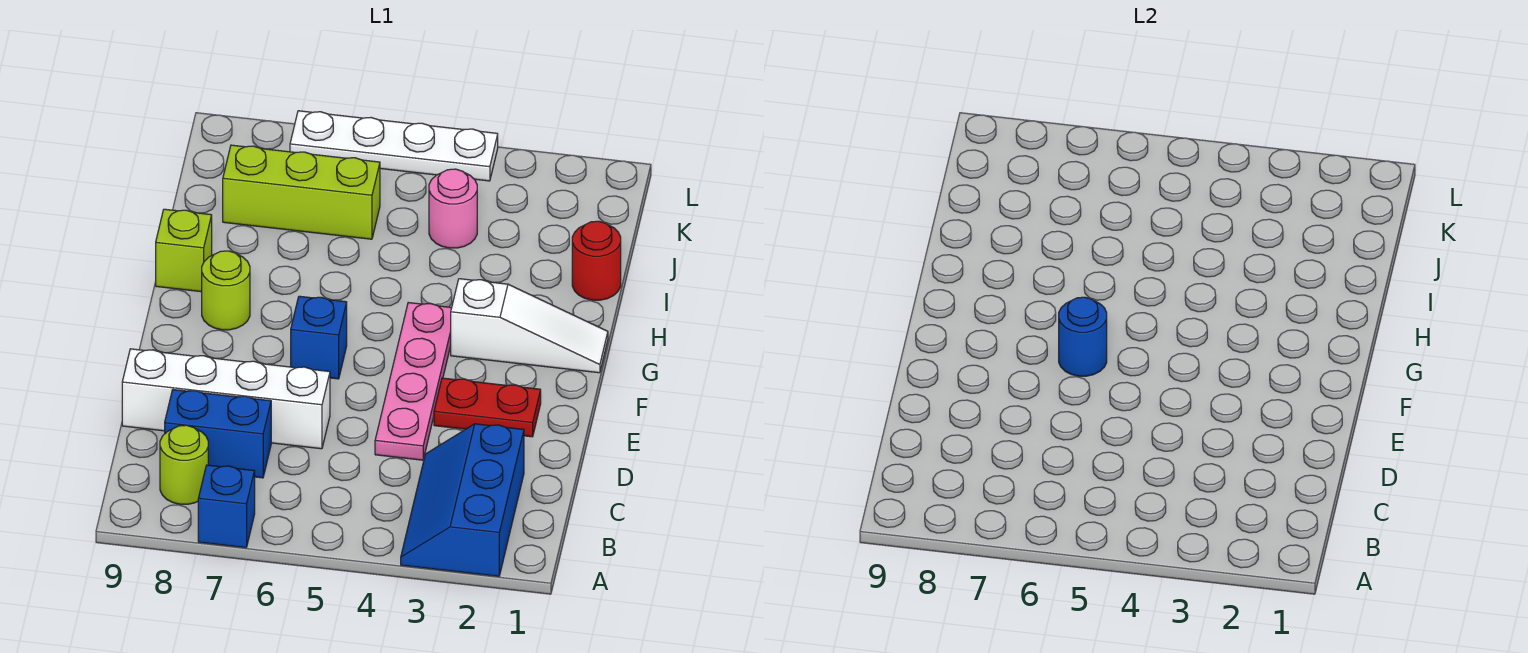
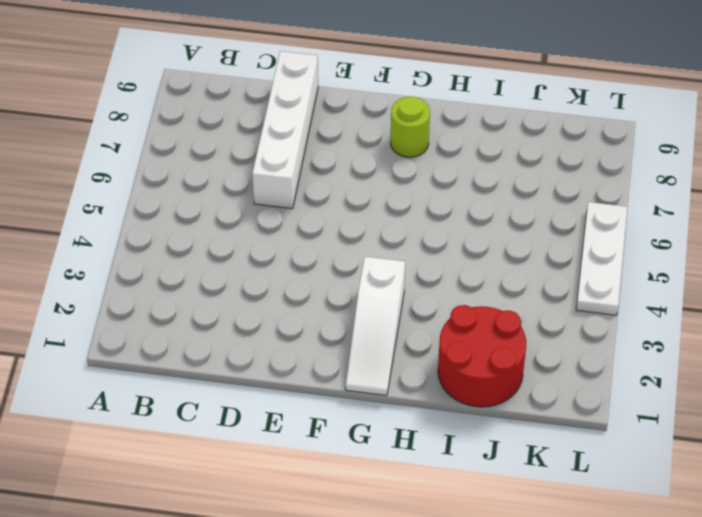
red 2x2 round brick [438,305,526,407] -> red 1x1 round brick [572,221,621,300]
white 1x3 plate [576,202,628,315] -> white 1x4 plate [290,111,498,181]
none -> blue 2x3 slope [401,424,524,576]
none -> blue 1x1 brick [198,465,255,548]
none -> lime 1x1 round brick [160,425,208,504]

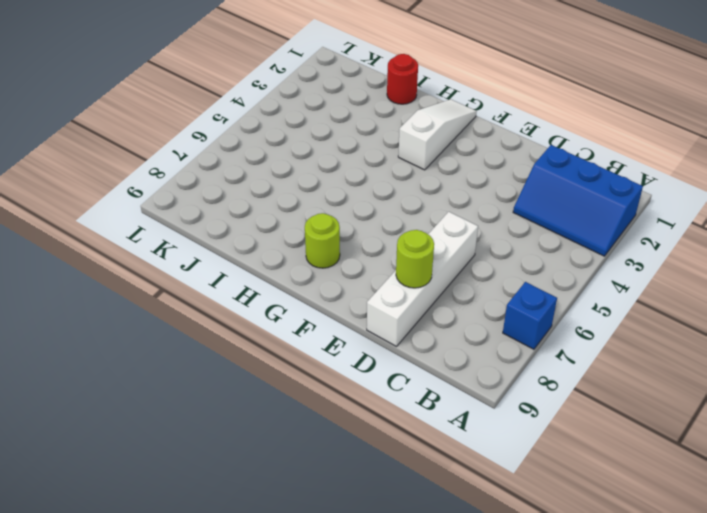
lime 1x1 round brick [396,230,434,288] -> lime 1x1 round brick moved to [160,425,208,504]
none -> blue 1x2 brick [165,390,271,478]
none -> pink 1x4 plate [375,303,452,460]
none -> red 1x2 plate [434,378,541,437]

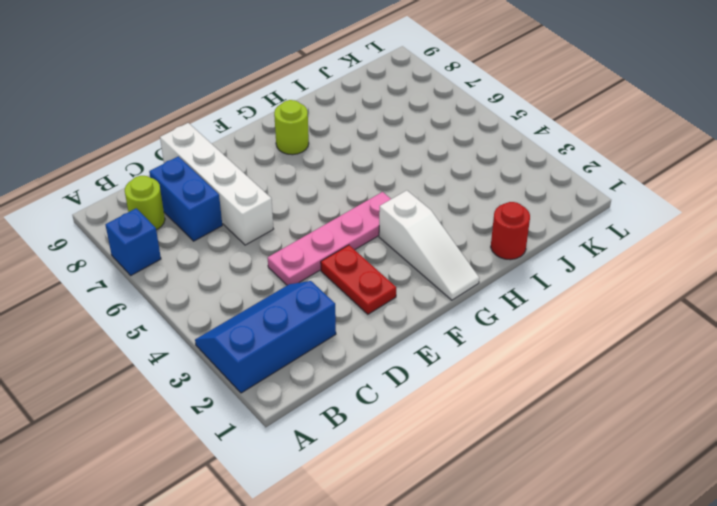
none -> blue 1x1 brick [291,296,347,379]
none -> lime 1x1 brick [156,209,212,292]
none -> pink 1x1 round brick [429,169,477,248]

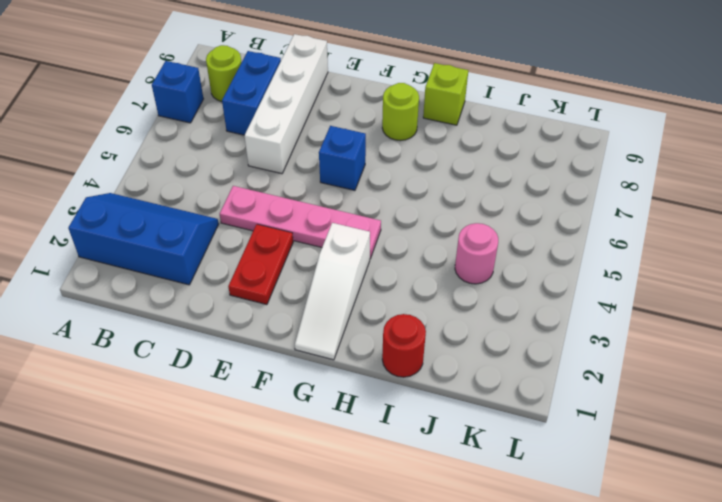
none -> lime 1x3 brick [223,145,380,239]
none -> white 1x4 plate [290,111,498,181]
none -> blue 1x1 round brick [1059,297,1107,376]

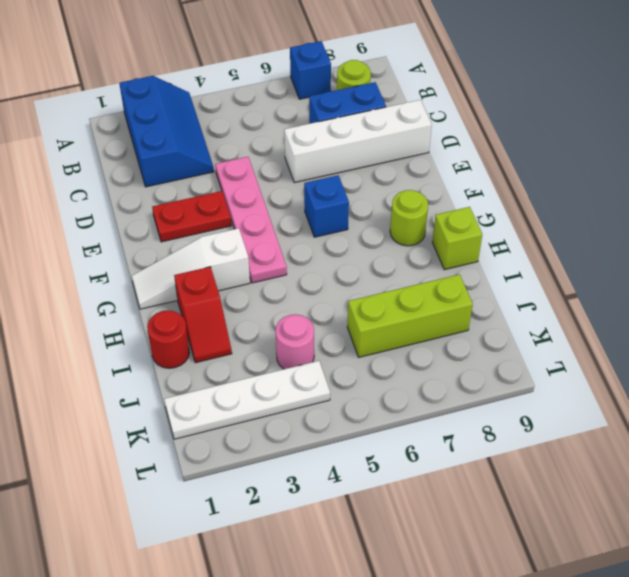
red 1x2 slope [174,267,232,363] -> none
white 1x4 plate [164,361,330,439] -> white 1x4 plate moved to [290,111,498,181]
none -> blue 1x1 round brick [1059,297,1107,376]

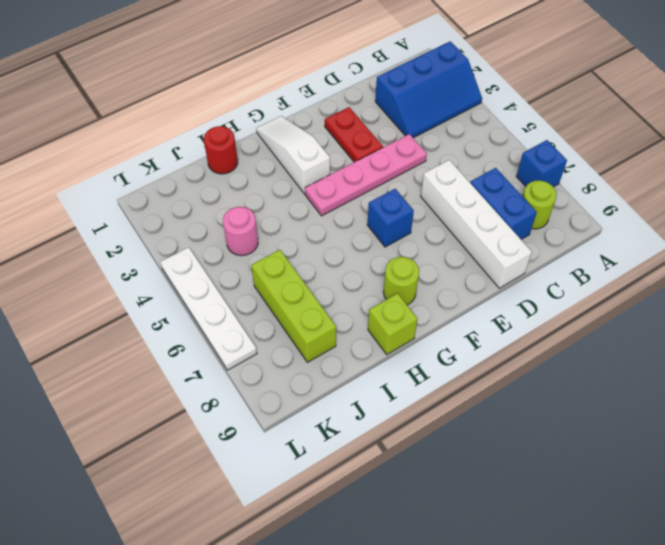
none -> blue 1x1 round brick [1059,297,1107,376]

